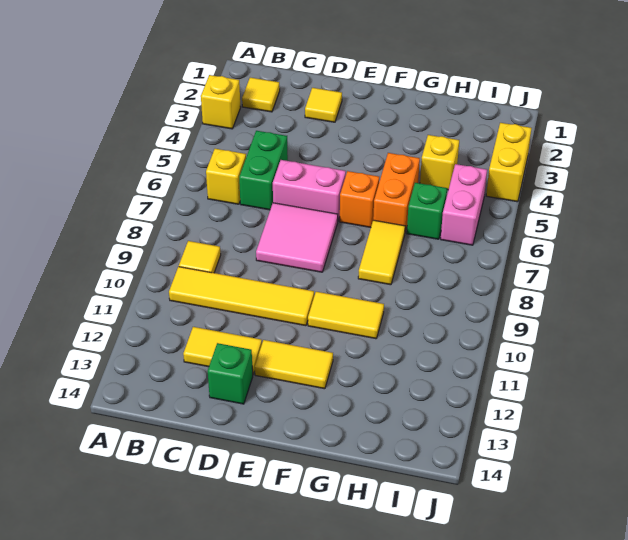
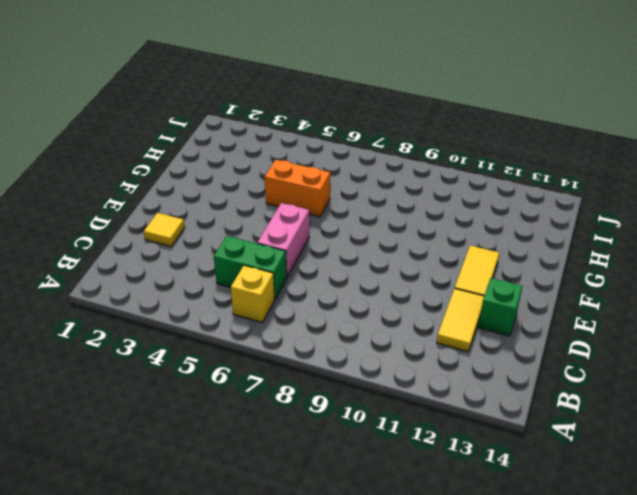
none -> yellow 1x1 brick [201,75,241,129]
none -> yellow 1x1 tile [242,78,280,112]
none -> yellow 1x1 tile [179,241,221,273]

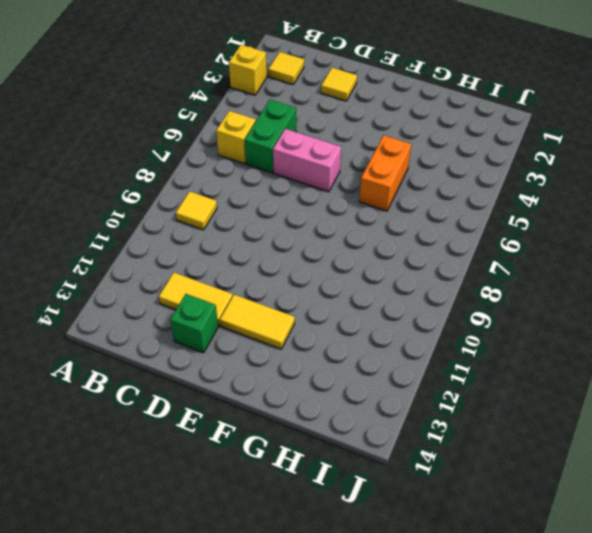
none -> yellow 1x4 tile [169,267,314,326]
none -> pink 2x2 tile [256,203,338,272]
none -> orange 1x1 brick [340,171,379,227]

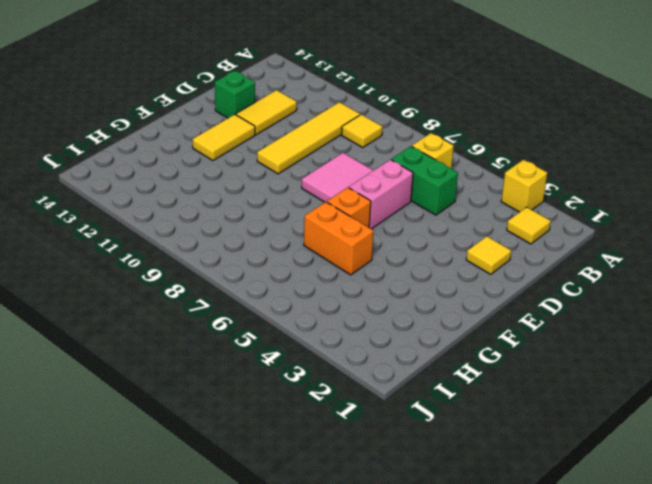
none -> yellow 1x2 tile [308,292,384,339]
none -> yellow 1x2 tile [358,220,405,285]
none -> yellow 1x1 brick [420,135,459,190]

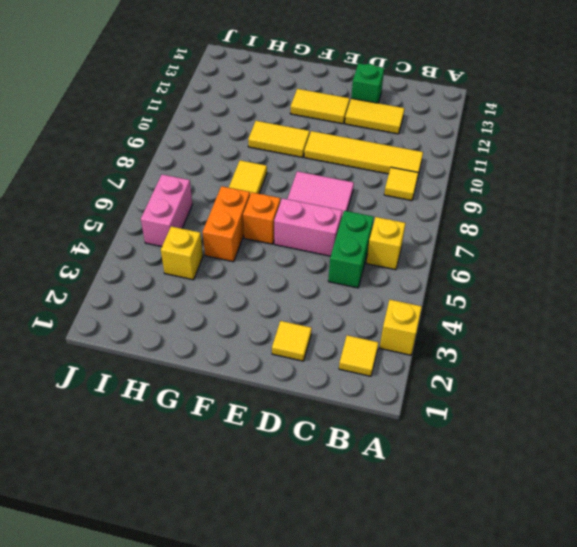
none -> green 1x1 brick [407,183,447,239]
none -> yellow 1x2 brick [486,123,532,202]

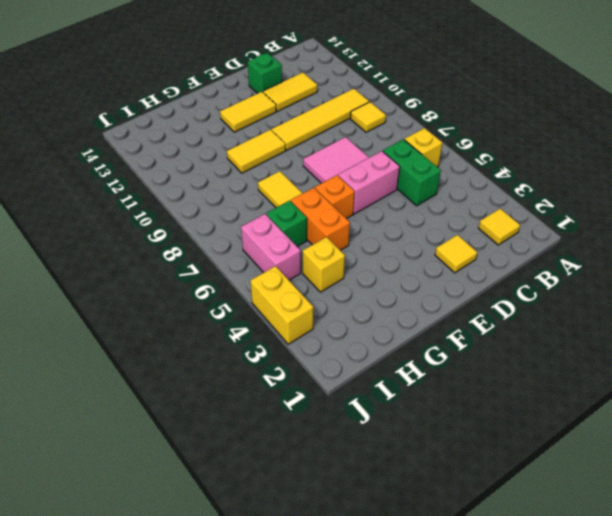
none -> yellow 1x1 brick [201,75,241,129]

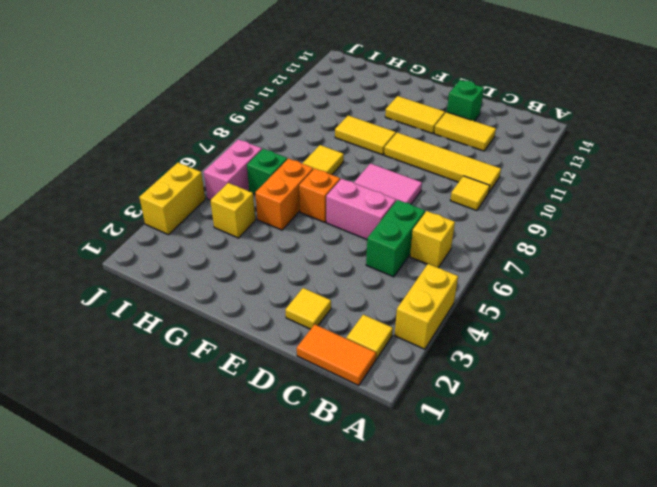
yellow 1x2 brick [395,264,458,349] -> yellow 1x1 brick [201,75,241,129]
orange 1x2 tile [297,324,376,385] -> none

